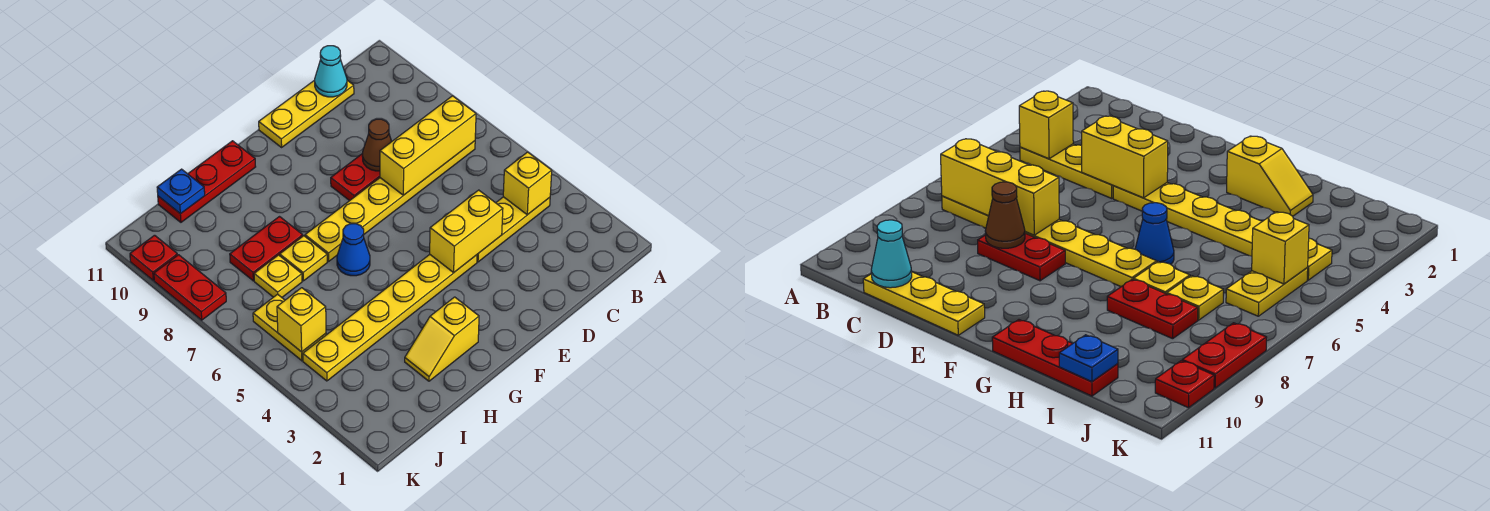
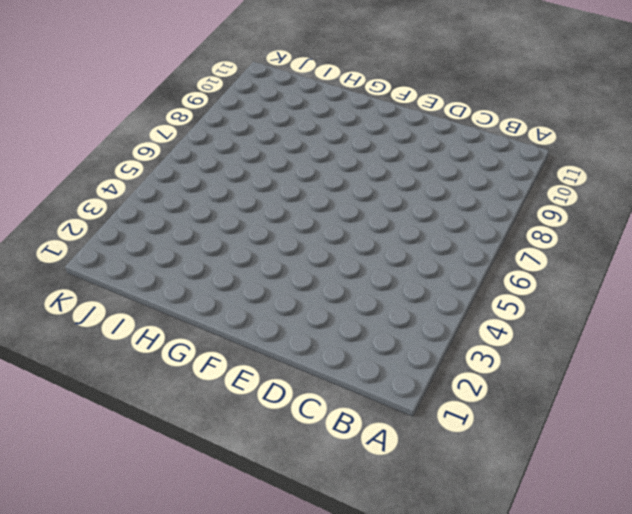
none -> yellow 1x3 plate [477,197,550,262]
none -> yellow 1x6 plate [305,141,475,261]
none -> yellow 1x3 plate [259,80,354,147]

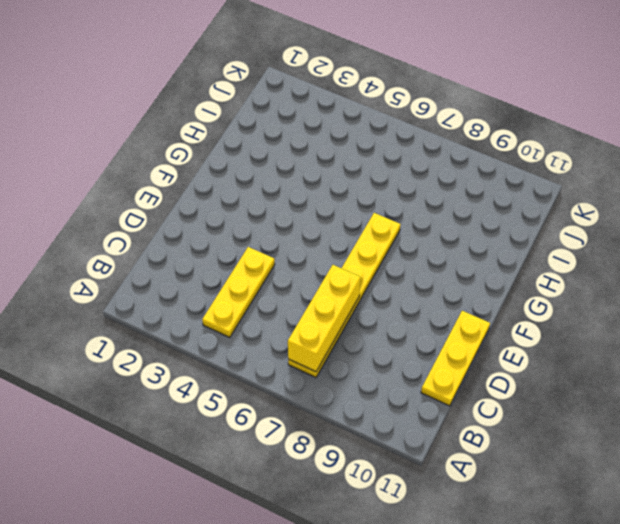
none -> red 1x2 plate [331,154,380,201]
none -> yellow 1x6 plate [303,255,477,381]
none -> yellow 1x2 slope [405,297,479,381]

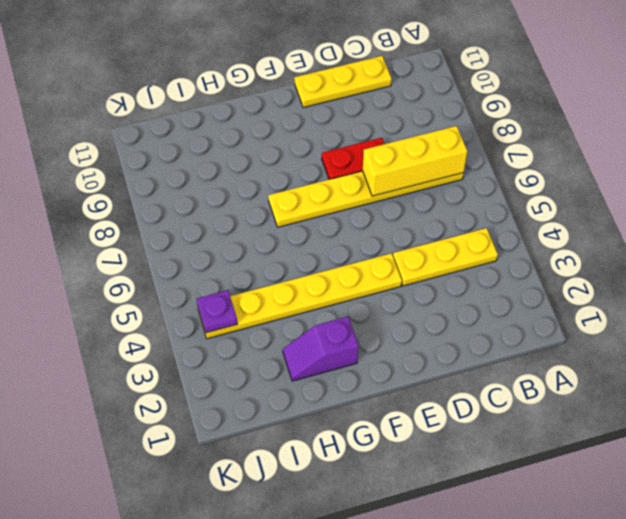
purple 1x2 slope [283,317,358,381] -> yellow 1x2 slope [405,297,479,381]
purple 1x1 plate [197,290,237,333] -> none
none -> blue 1x1 cone [337,224,370,276]
none -> red 1x3 plate [158,141,256,222]
none -> yellow 1x1 plate [280,236,327,281]

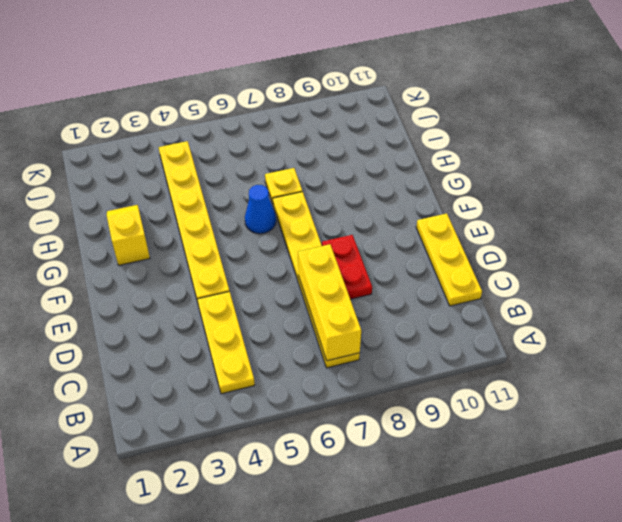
none -> red 1x3 plate [158,141,256,222]
none -> red 1x2 plate [230,217,303,281]
none -> yellow 1x1 plate [254,255,302,297]

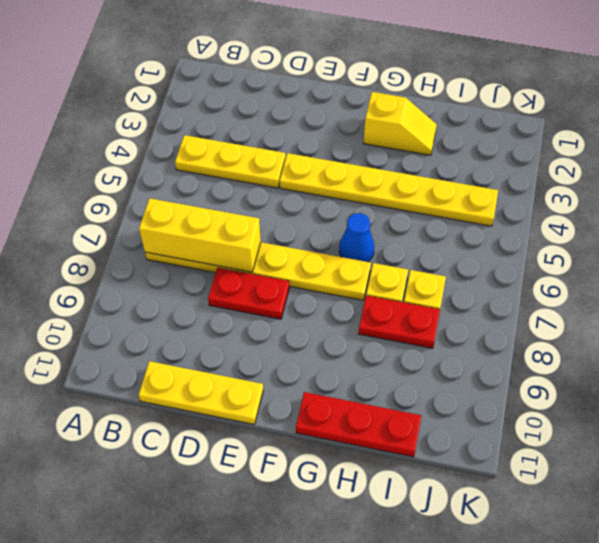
none -> yellow 1x2 plate [253,294,326,361]
none -> red 1x2 plate [154,255,226,320]
none -> red 1x1 plate [130,235,177,280]

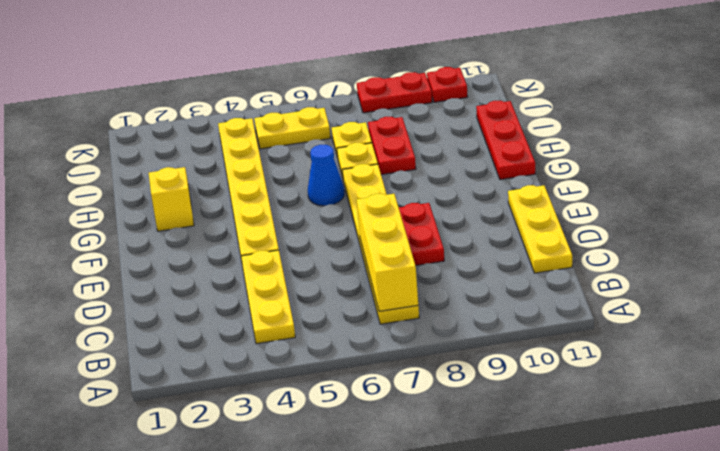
none -> yellow 1x1 brick [503,152,552,215]
none -> cyan 1x1 cone [315,46,347,97]
none -> yellow 1x2 brick [430,190,503,272]

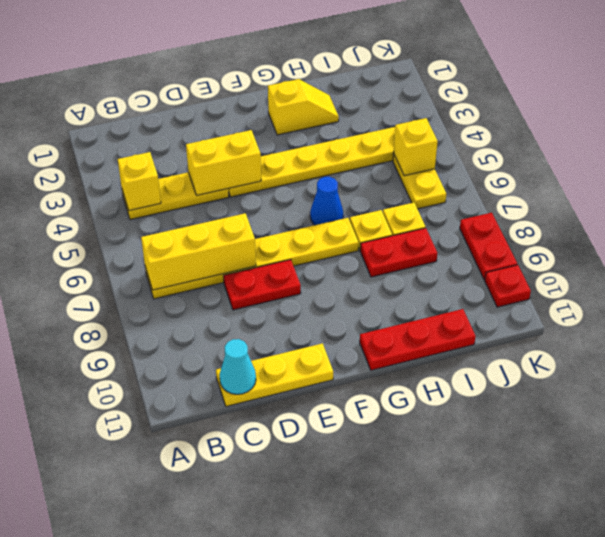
none -> brown 1x1 cone [362,119,392,171]
none -> blue 1x1 plate [157,169,205,214]

